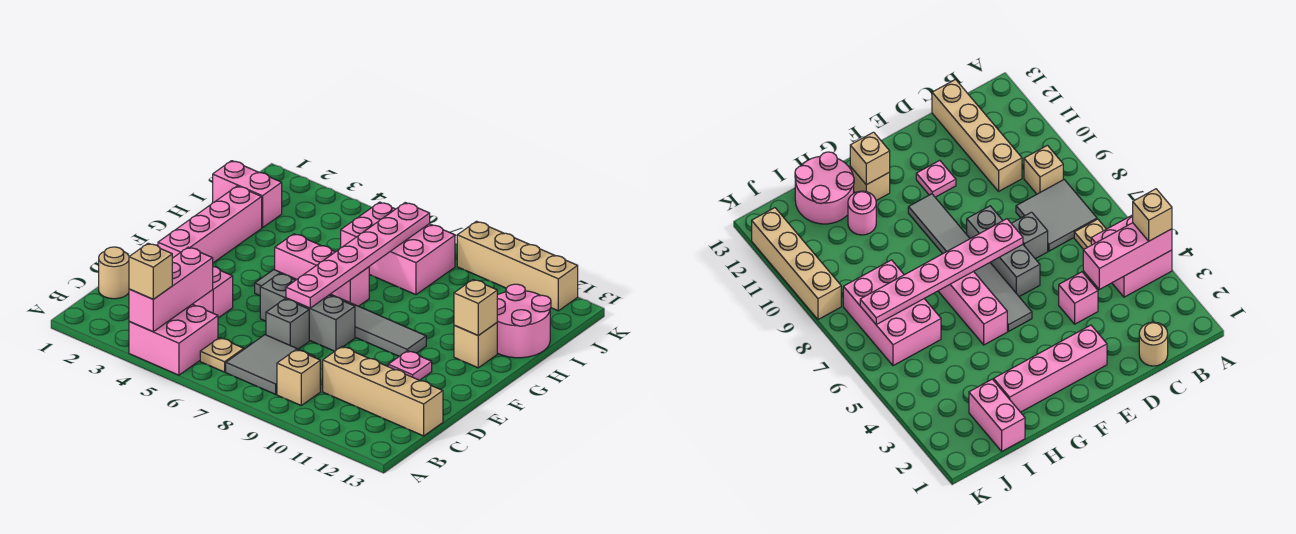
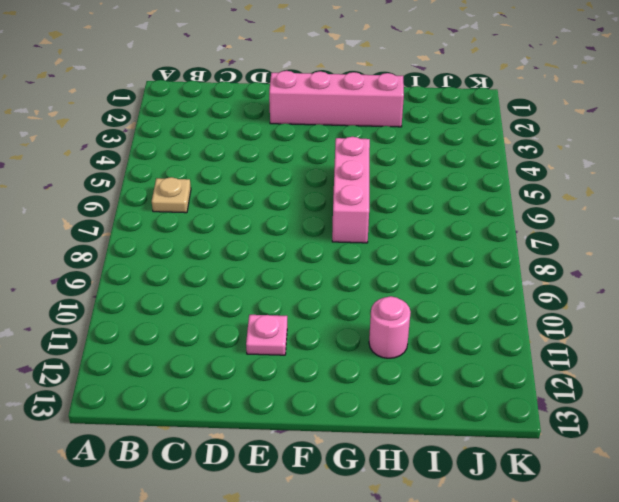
none -> pink 2x2 brick [129,304,218,375]
none -> grey 2x2 tile [226,335,315,394]
none -> tan 1x1 brick [277,350,320,405]

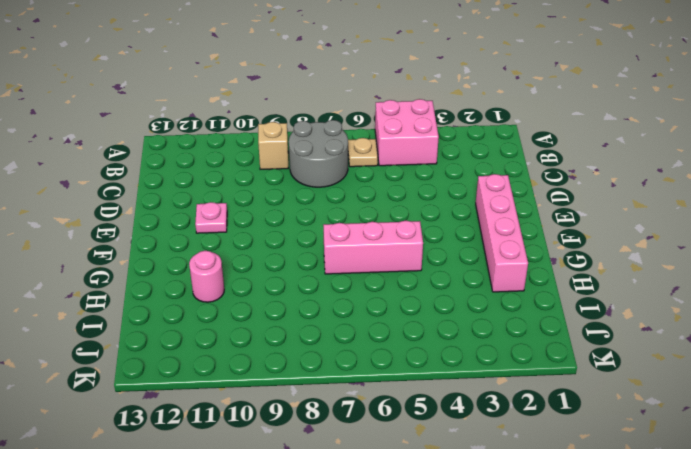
grey 2x2 round brick [289,120,348,187] -> grey 2x2 tile [226,335,315,394]
none -> tan 1x1 round brick [99,247,129,299]
none -> tan 1x4 brick [323,347,443,436]
none -> pink 1x1 brick [193,267,233,318]

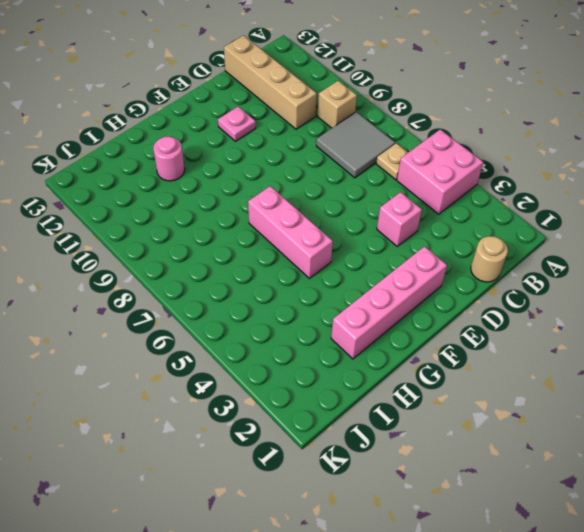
none -> grey 1x1 brick [266,299,309,349]
none -> grey 1x3 brick [260,273,355,351]
none -> grey 1x6 tile [255,270,426,356]

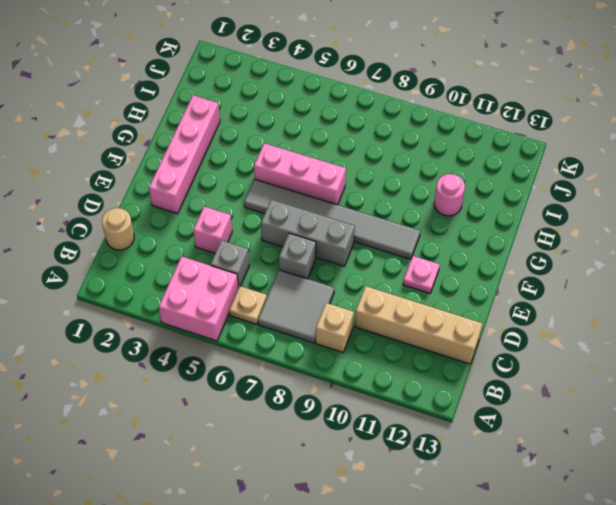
grey 1x1 brick [211,240,249,288] -> none
none -> tan 1x1 brick [454,323,497,368]
none -> pink 2x2 round brick [497,284,551,358]
none -> pink 1x2 brick [213,161,282,228]

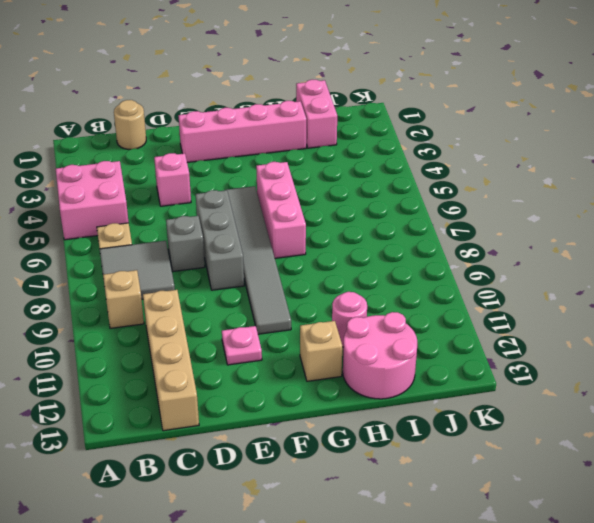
none -> pink 2x3 brick [341,202,455,295]
none -> tan 1x4 brick [457,221,578,311]
none -> pink 1x3 brick [129,247,213,332]

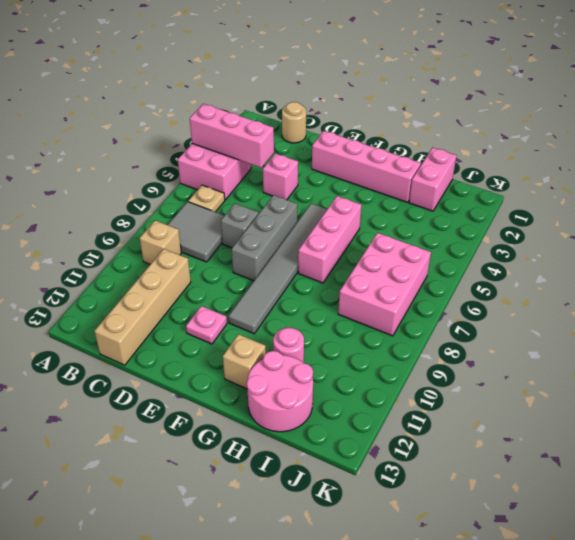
none -> tan 1x4 brick [457,221,578,311]
none -> pink 1x6 plate [286,203,430,308]
none -> tan 1x1 brick [454,280,497,335]

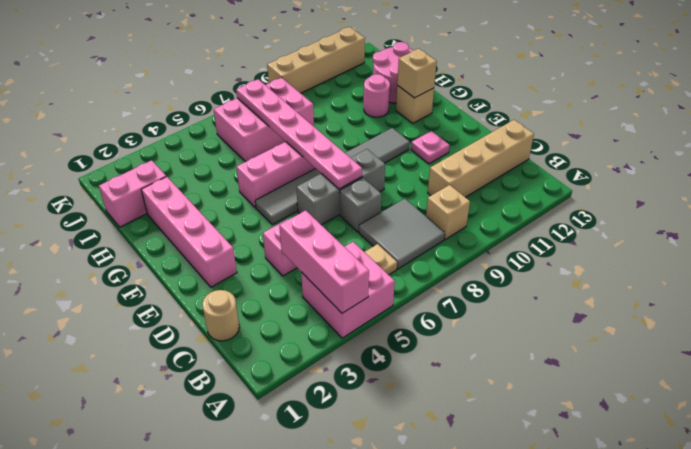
none -> tan 1x1 brick [129,243,172,299]

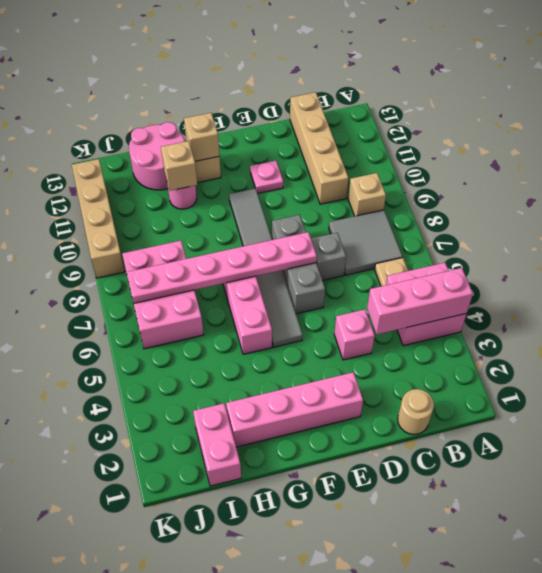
tan 1x1 brick [161,141,197,191] -> tan 1x1 brick moved to [129,243,172,299]

